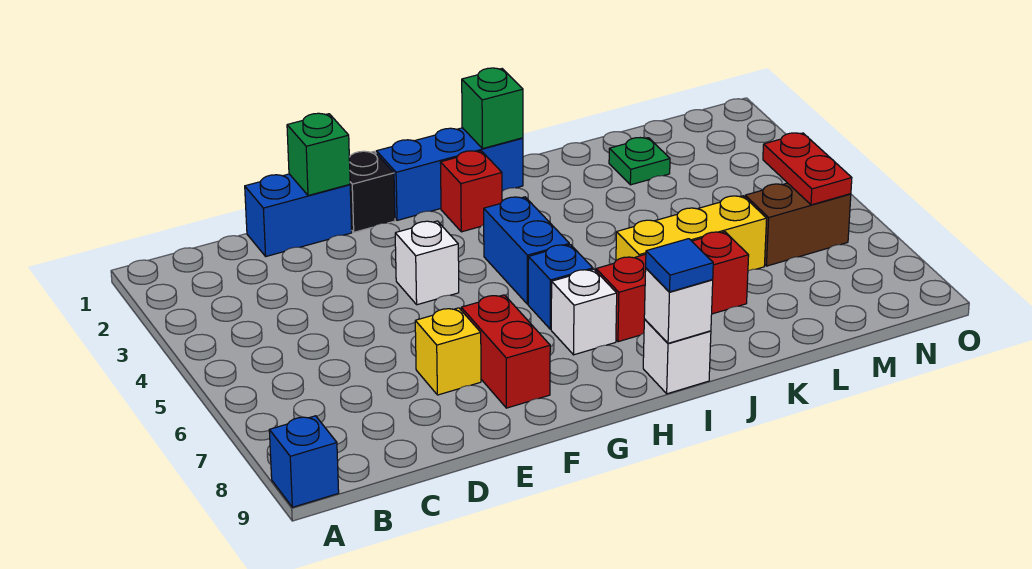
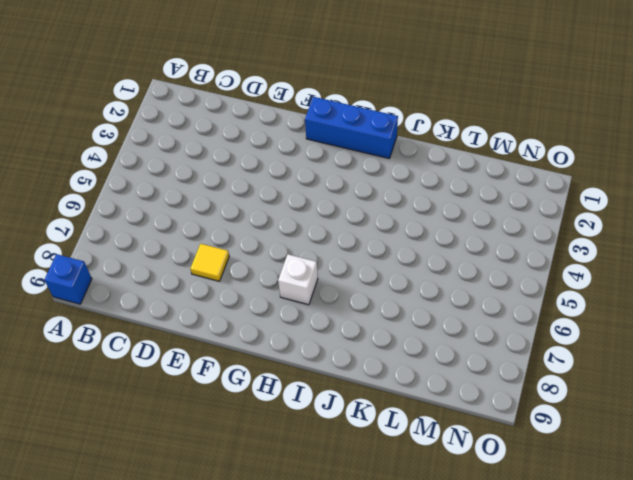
yellow 1x1 tile [190,244,229,281] -> yellow 1x1 brick [415,308,481,395]
none -> blue 1x2 brick [245,174,352,256]
none -> black 1x1 brick [349,151,395,232]
none -> white 1x1 brick [395,221,459,305]

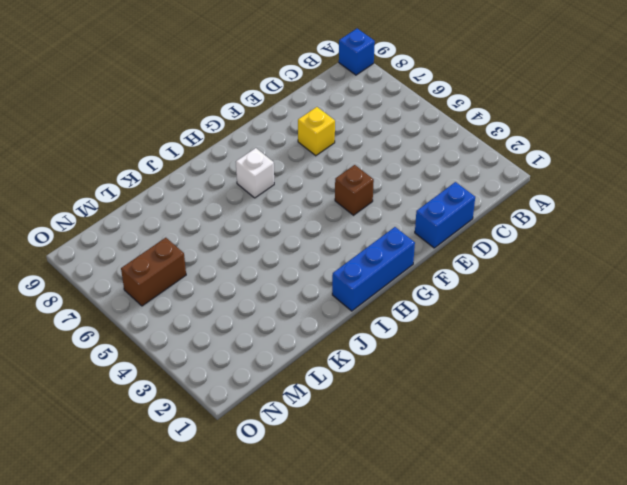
brown 1x1 brick [335,165,374,215] -> white 1x1 brick [395,221,459,305]
none -> black 1x1 brick [349,151,395,232]
none -> red 1x2 brick [461,295,550,408]
none -> red 1x1 brick [440,151,502,232]

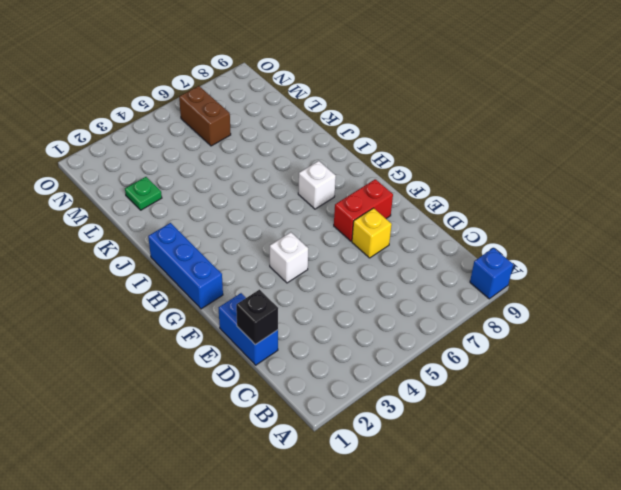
black 1x1 brick [236,290,278,345] -> black 1x1 brick moved to [349,151,395,232]
none -> red 1x1 brick [440,151,502,232]
none -> blue 1x2 brick [484,197,569,304]
none -> blue 1x1 brick [528,245,593,329]

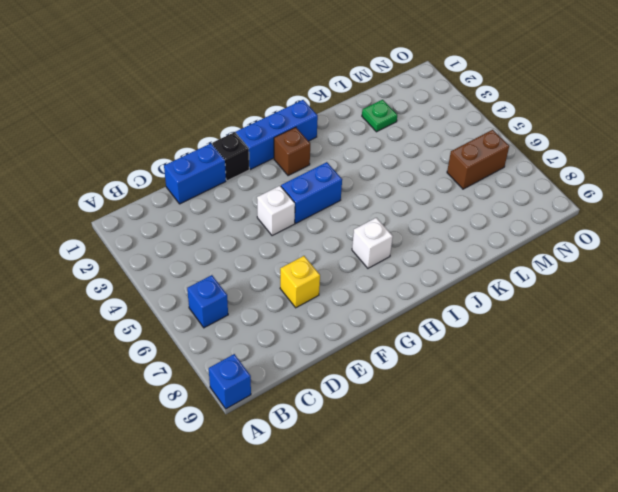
blue 1x1 brick [187,275,228,328] -> blue 1x1 brick moved to [528,245,593,329]
blue 1x2 brick [281,162,342,223] -> blue 1x2 brick turned to [484,197,569,304]
brown 1x1 brick [274,127,310,176] -> red 1x1 brick [440,151,502,232]
none -> red 1x2 brick [461,295,550,408]
none -> red 1x3 brick [596,232,749,342]
none -> white 1x1 brick [643,319,711,394]

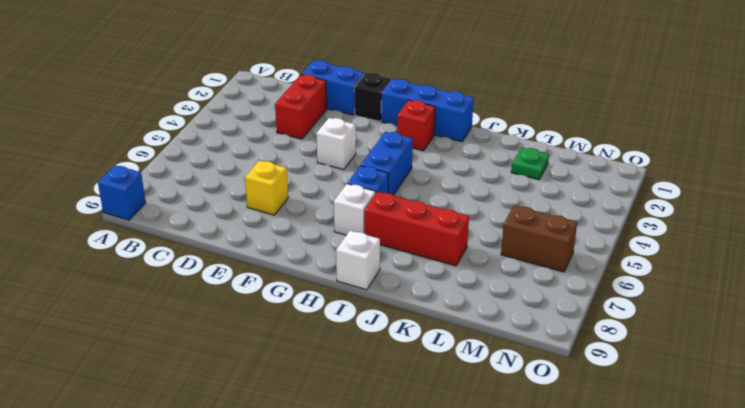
red 1x2 brick [275,74,327,139] -> red 1x2 brick moved to [461,295,550,408]
none -> yellow 1x3 brick [616,196,767,271]
none -> green 1x1 brick [287,113,350,196]
none -> green 1x1 brick [462,68,523,149]

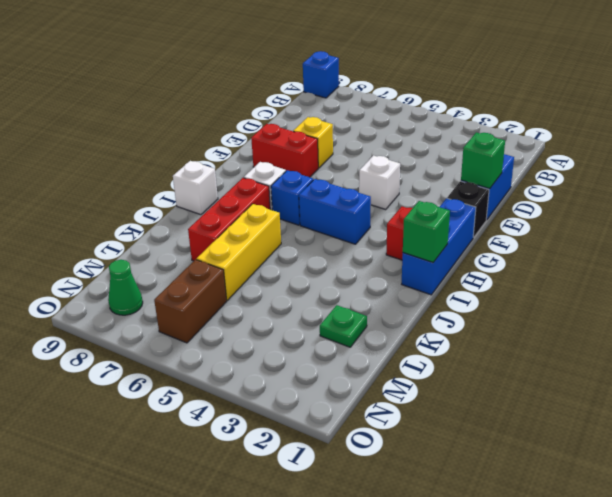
green 1x1 cone [108,260,143,315] -> none
none -> white 1x1 brick [644,268,713,343]
none -> red 1x2 plate [763,133,852,205]
none -> blue 1x1 tile [646,239,713,292]

